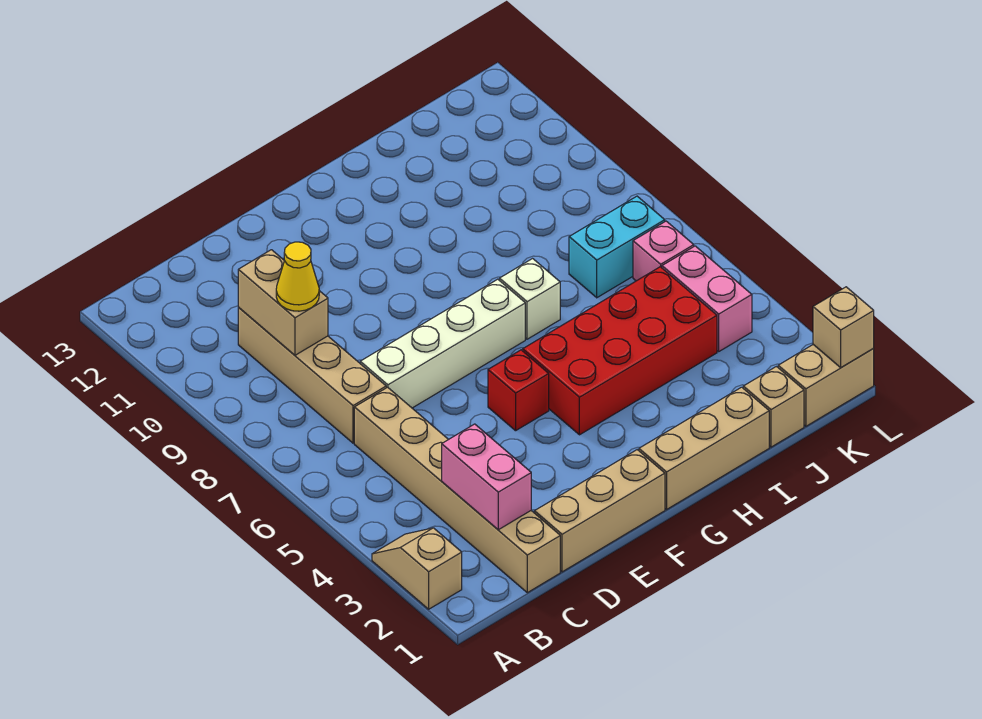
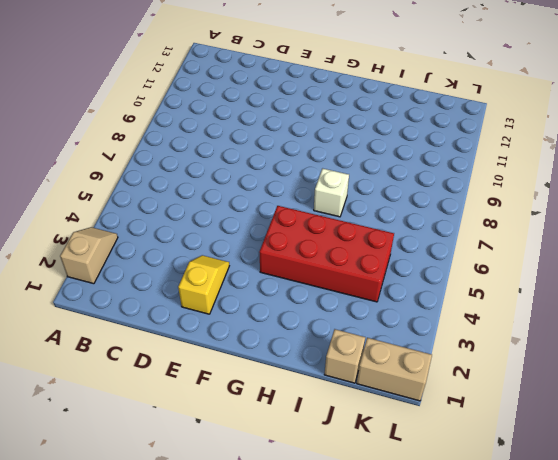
yellow 1x2 slope [178,255,229,314] -> none
none -> tan 1x6 brick [354,387,560,593]
none -> tan 1x4 brick [238,308,386,443]
none -> tan 1x3 brick [534,450,665,572]

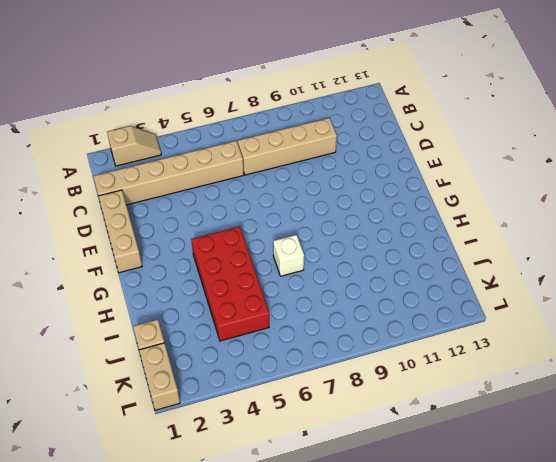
none -> white 1x4 brick [360,279,525,408]
none -> red 1x1 brick [488,350,549,431]
none -> tan 1x3 brick [639,387,769,509]

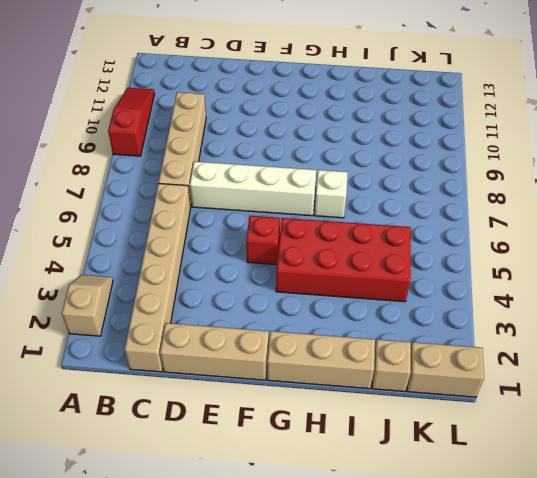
red 1x3 slope [108,88,155,156] -> none
none -> cyan 1x2 brick [569,196,665,298]
none -> pink 1x2 brick [662,246,752,351]
none -> pink 1x1 brick [633,221,694,281]

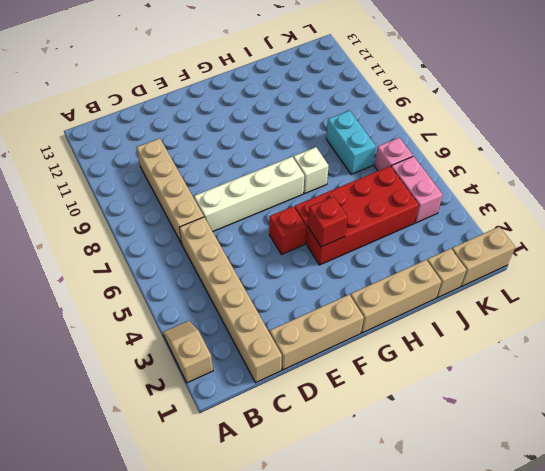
red 1x1 brick [308,197,348,247] -> none
cyan 1x2 brick [326,111,376,174] -> cyan 1x2 brick turned to [569,196,665,298]
none -> pink 1x2 brick [442,424,531,530]
none -> tan 1x2 brick [238,250,328,355]
none -> tan 1x1 brick [813,287,874,367]

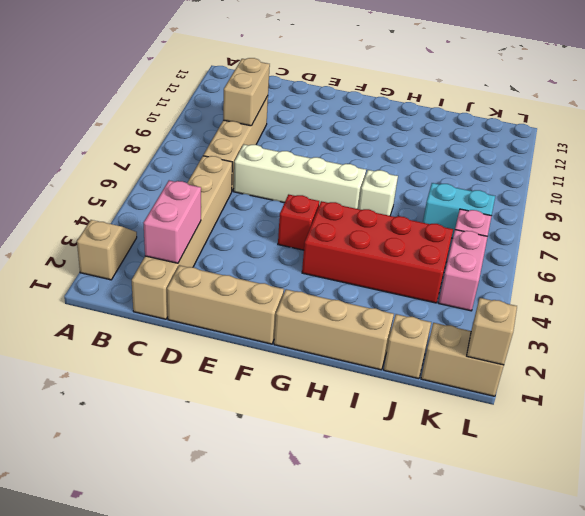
none -> yellow 1x1 cone [276,242,319,311]

